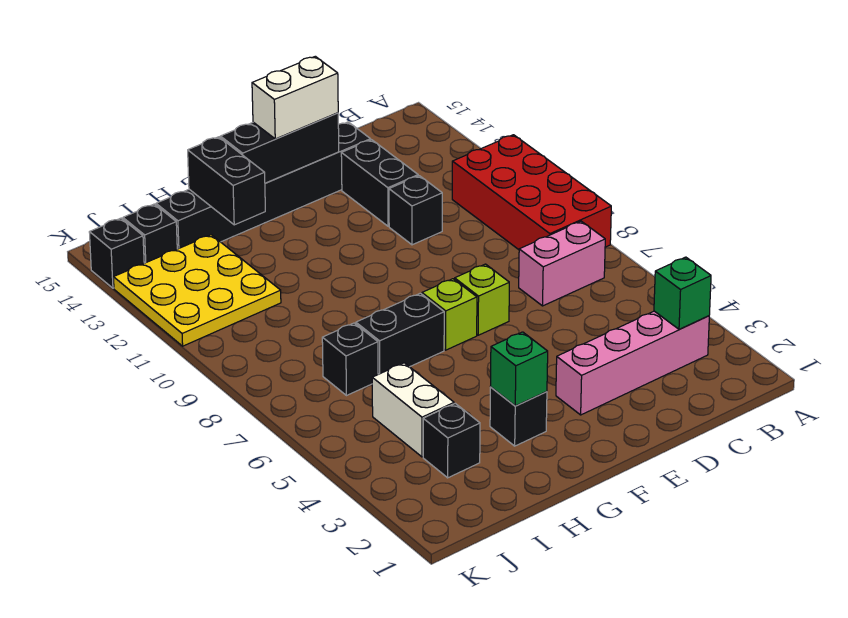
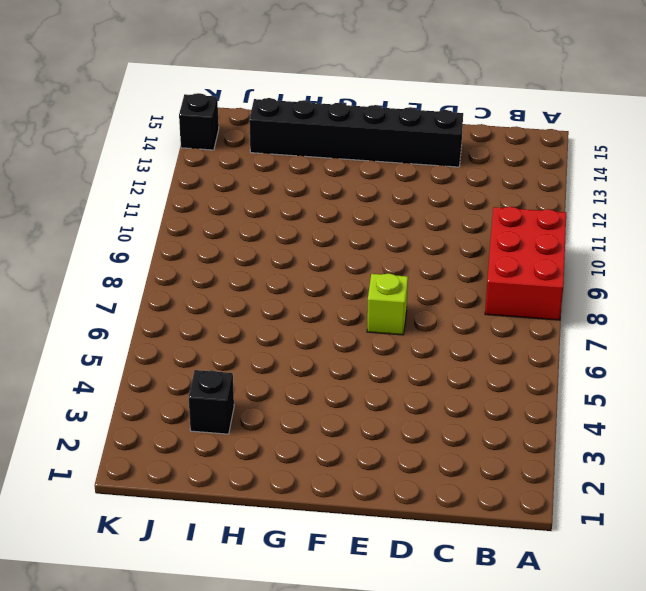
red 2x3 brick [485,207,566,320] -> red 2x4 brick [452,135,611,250]
none -> pink 1x4 brick [556,311,709,415]
none -> pink 1x2 brick [519,221,605,306]
none -> black 1x1 brick [389,176,442,245]

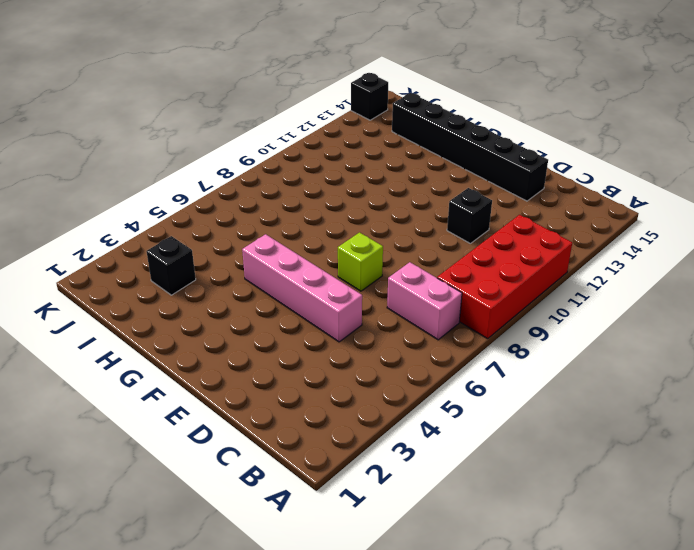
pink 1x4 brick [242,234,362,342] -> pink 1x4 brick moved to [556,311,709,415]
none -> black 1x2 brick [341,140,418,226]
none -> lime 1x1 brick [422,279,477,350]
none -> black 1x1 brick [490,387,547,446]

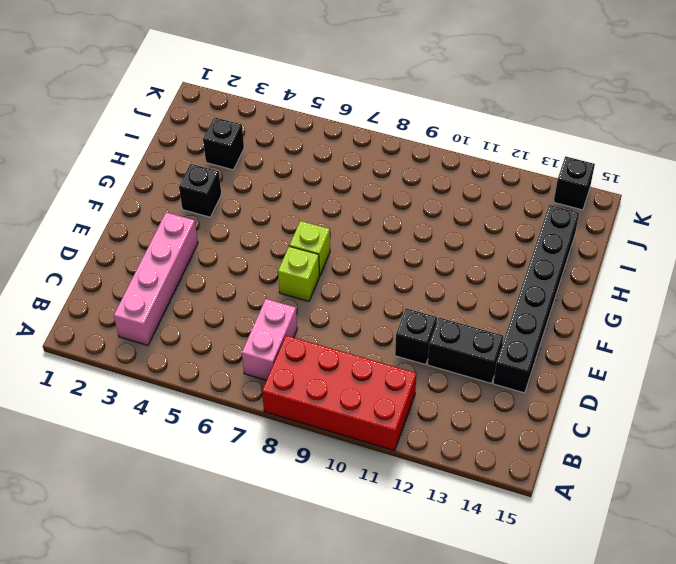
none -> black 1x2 brick [356,293,444,374]
none -> white 1x2 brick [372,363,454,457]
none -> black 1x1 brick [322,323,378,396]

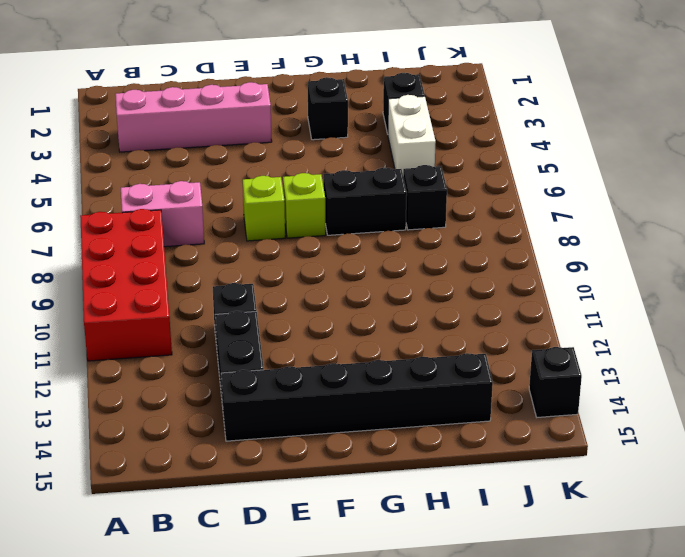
none -> yellow 3x3 plate [114,235,281,346]
none -> black 1x1 brick [123,204,177,263]
none -> green 1x1 brick [654,257,711,330]

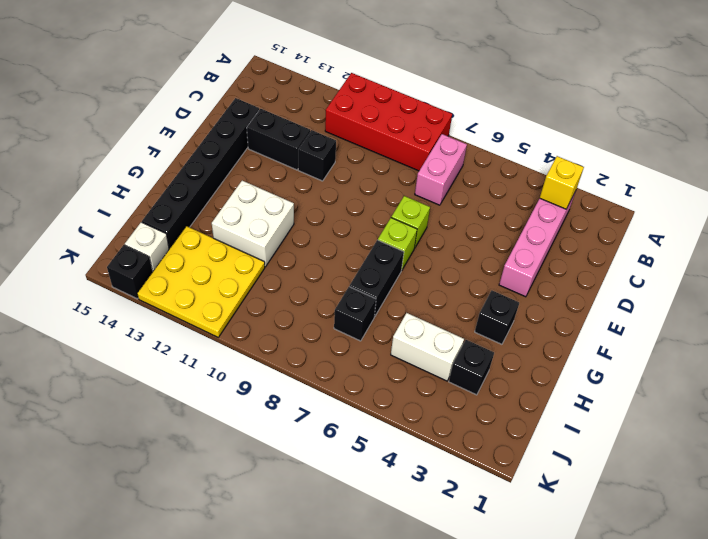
yellow 1x1 brick [540,156,584,209] -> green 1x1 brick [654,257,711,330]
white 2x2 brick [212,181,294,267] -> none
white 1x1 brick [125,222,169,272] -> black 1x1 brick [123,204,177,263]
none -> black 1x3 brick [220,113,339,183]
none -> green 1x1 brick [490,332,548,406]
none -> black 1x2 brick [188,137,265,225]

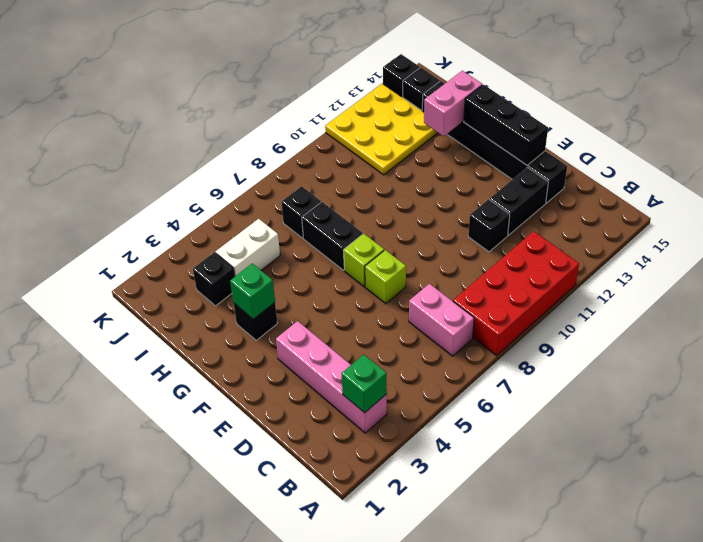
pink 1x2 brick [424,71,482,136] -> black 1x2 brick [188,137,265,225]
none -> white 1x2 brick [252,56,338,139]

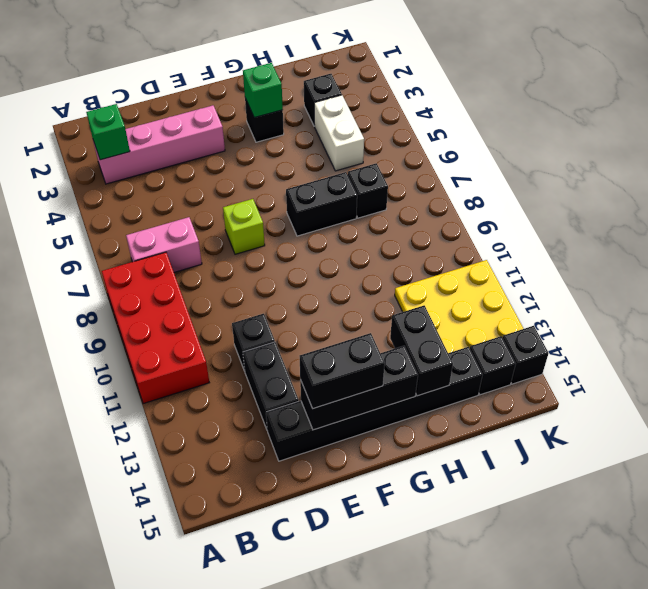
black 1x2 brick [300,333,385,409] -> white 1x2 brick [252,56,338,139]
none -> lime 1x1 brick [422,279,477,350]

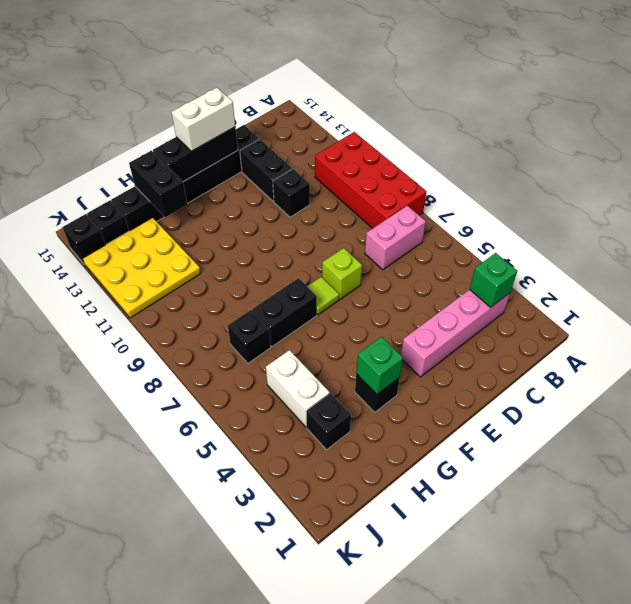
lime 1x1 tile [307,277,339,315] -> lime 1x1 brick [422,279,477,350]

